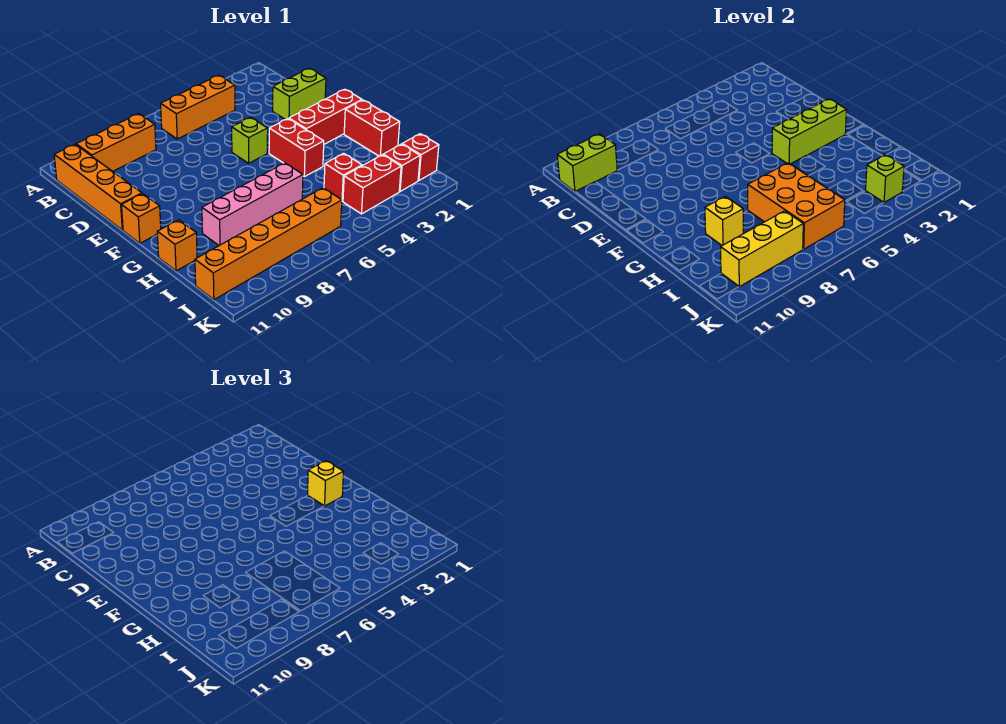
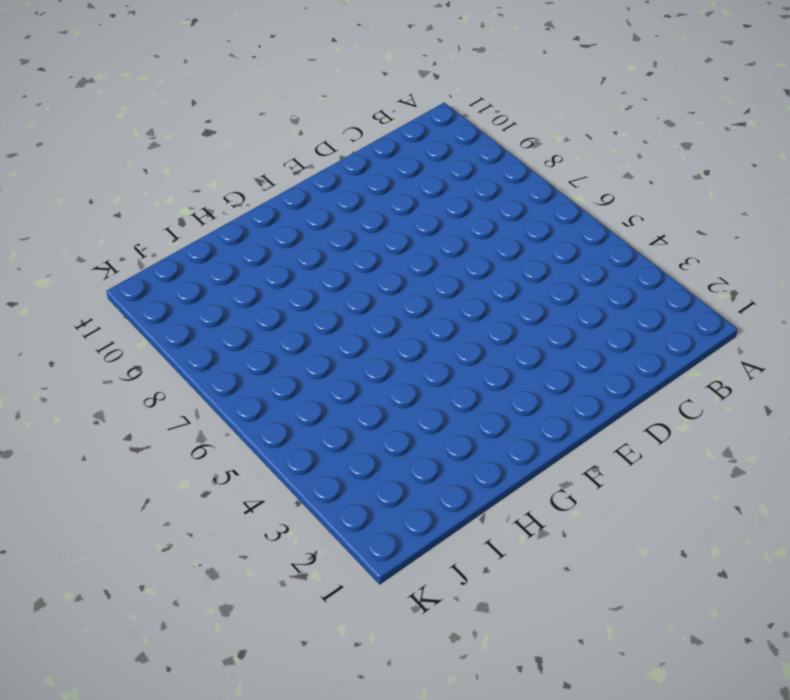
none -> orange 1x3 brick [161,75,235,139]
none -> orange 1x3 brick [76,114,156,171]
none -> orange 1x4 brick [54,144,142,230]

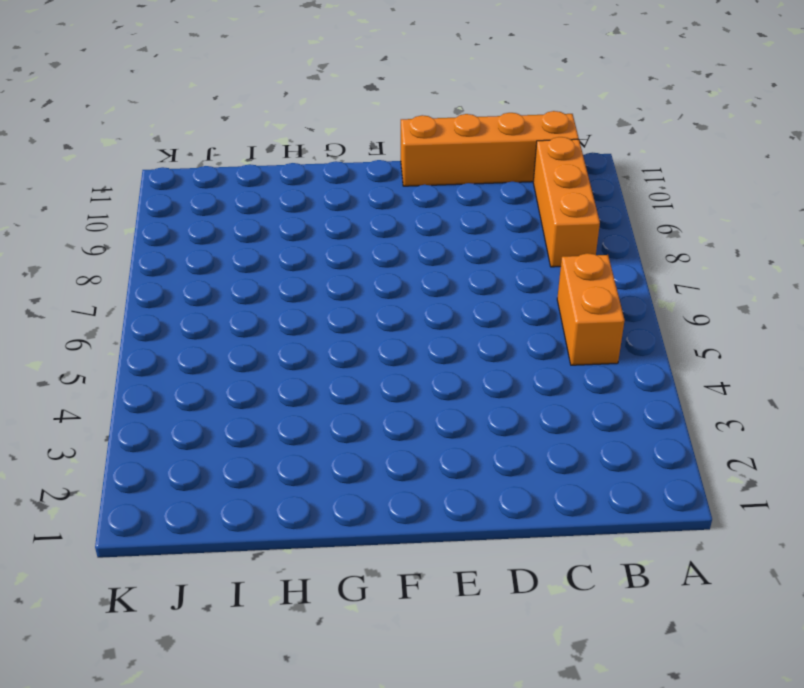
orange 1x2 brick [557,253,625,365] -> orange 1x3 brick [161,75,235,139]
none -> lime 1x2 brick [273,68,326,120]
none -> lime 1x1 brick [232,117,268,163]
none -> red 1x3 brick [289,89,362,144]

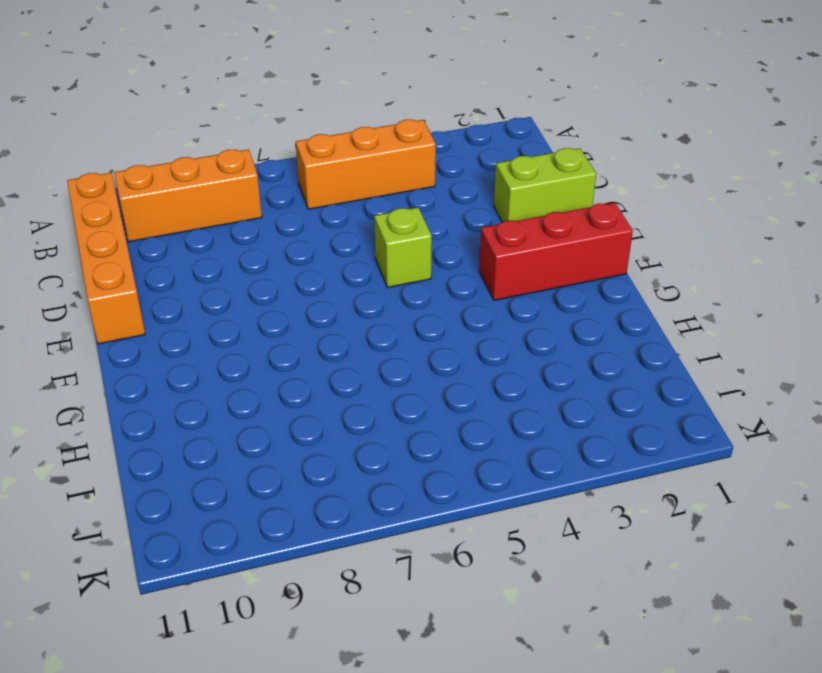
none -> red 1x2 brick [269,119,324,177]
none -> orange 1x1 brick [122,194,161,243]
none -> red 1x2 brick [344,100,400,156]

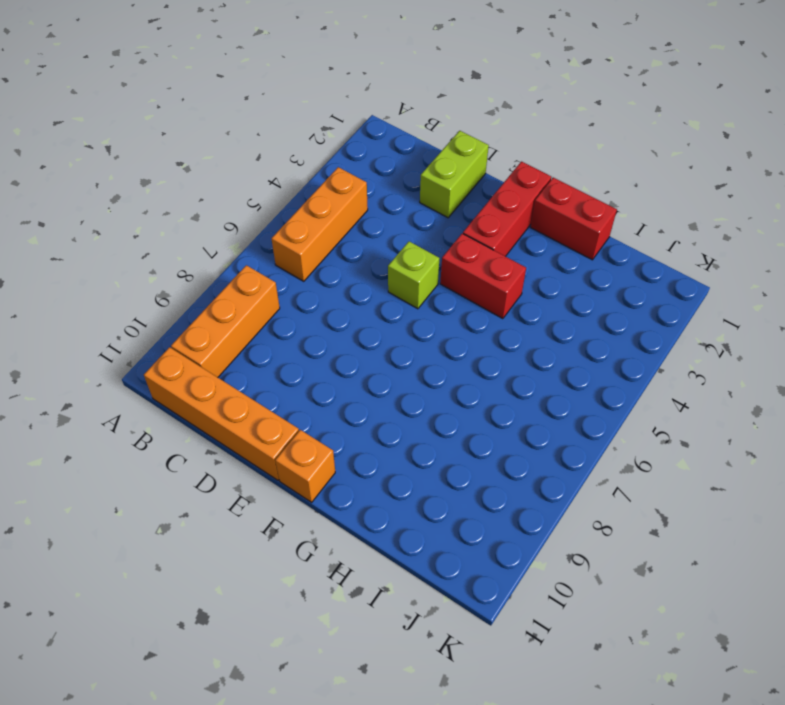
none -> pink 1x4 brick [202,163,303,245]
none -> orange 1x1 brick [157,220,197,271]
none -> red 1x1 brick [324,153,362,201]

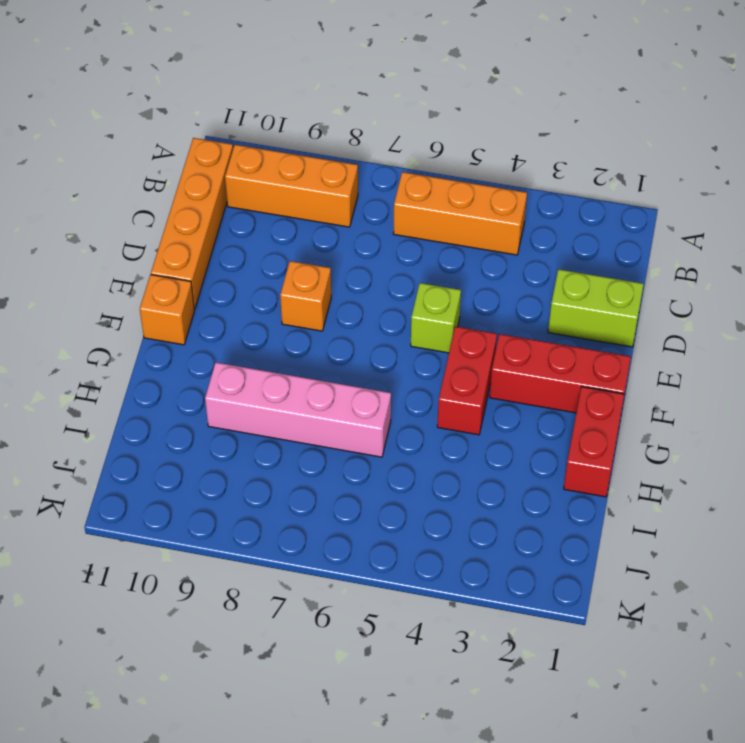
orange 1x1 brick [280,261,331,331] -> orange 1x1 brick moved to [157,220,197,271]
none -> red 1x1 brick [324,153,362,201]
none -> red 1x1 brick [402,134,439,181]
none -> red 1x1 brick [383,144,420,191]

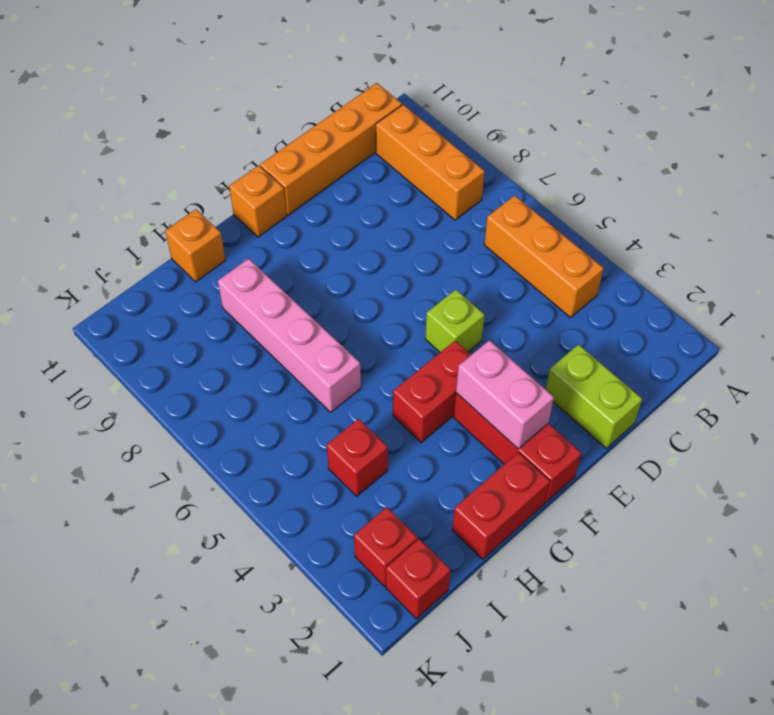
pink 1x2 brick [456,340,554,449] -> lime 1x3 brick [772,99,846,164]
none -> red 1x2 brick [343,155,401,214]
none -> orange 1x6 brick [195,188,342,300]
none -> lime 1x2 brick [557,134,617,192]

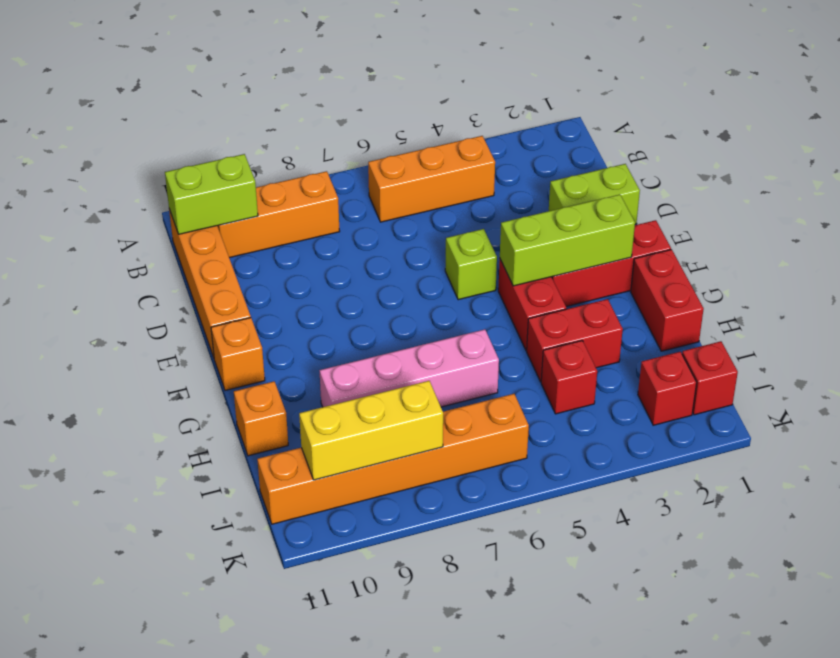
red 1x2 brick [527,299,623,382] -> red 1x2 brick moved to [343,155,401,214]
none -> orange 2x3 brick [748,163,845,249]
none -> yellow 1x1 brick [705,196,743,245]
none -> lime 1x1 brick [866,155,904,203]

